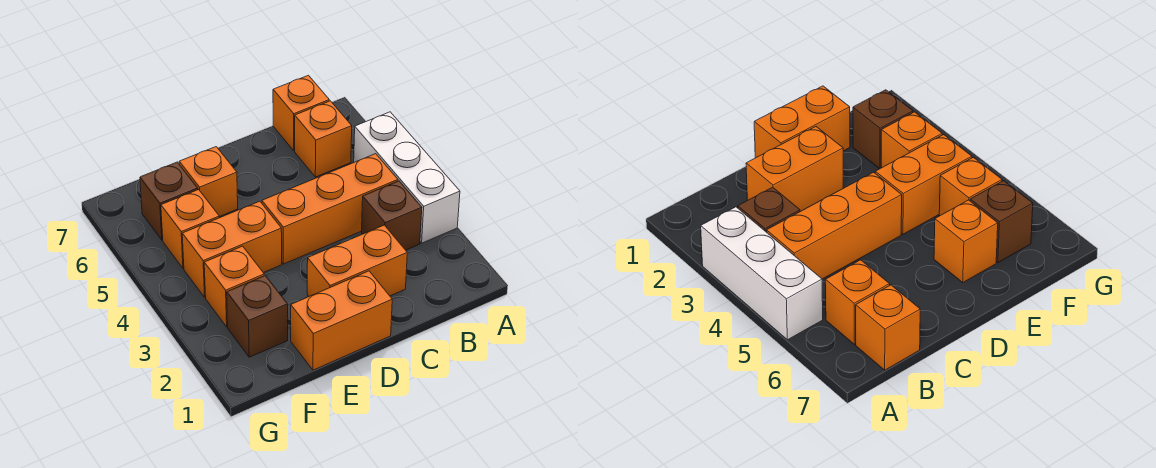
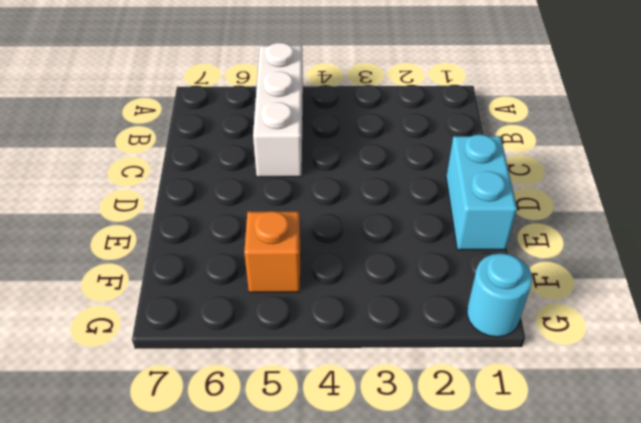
white 1x3 brick [253,43,303,177] -> white 1x3 brick turned to [354,112,460,243]
cyan 1x2 brick [446,135,517,250] -> orange 1x2 brick [291,271,392,370]
cyan 1x1 round brick [467,253,532,337] -> none
none -> brown 1x1 brick [362,181,422,250]
none -> orange 1x3 brick [262,154,398,264]
none -> orange 1x1 brick [295,101,352,177]

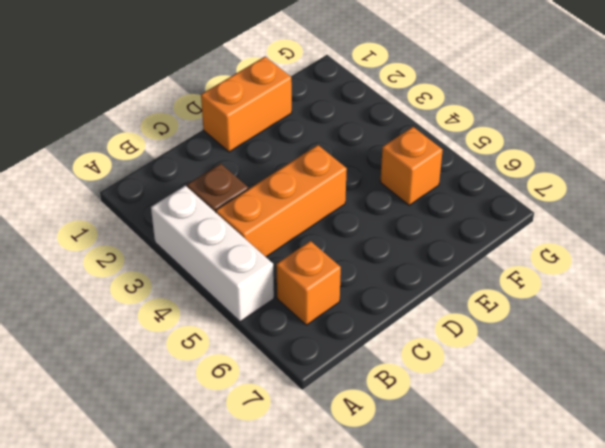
none -> orange 1x1 brick [273,75,329,151]
none -> orange 1x2 brick [307,225,407,296]
none -> orange 1x2 brick [182,201,282,297]

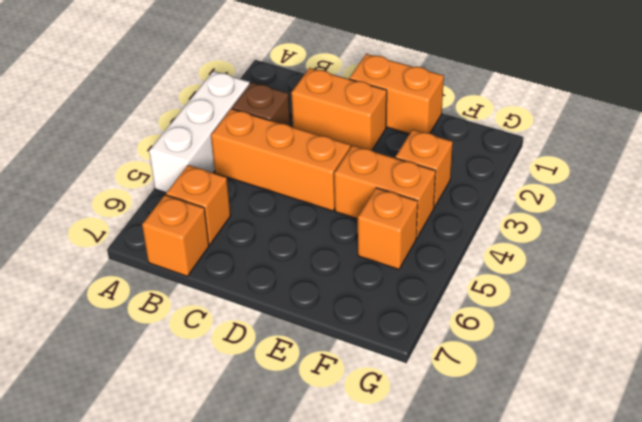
none -> orange 1x1 brick [179,147,238,217]
none -> brown 1x1 brick [227,276,288,357]
none -> brown 1x1 brick [140,162,198,240]

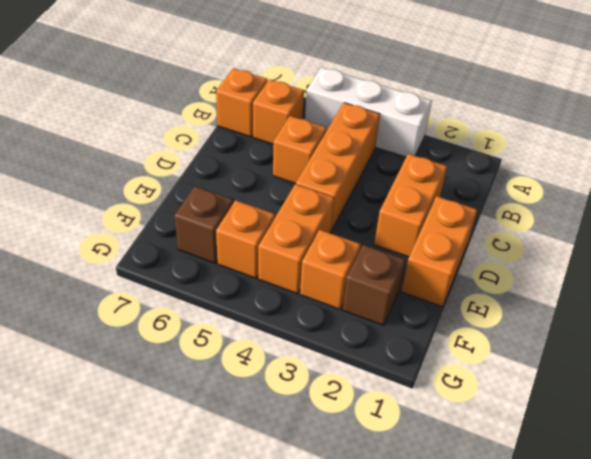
orange 1x1 brick [273,116,326,184] -> orange 1x1 brick moved to [179,147,238,217]
none -> brown 1x1 brick [362,181,422,250]

